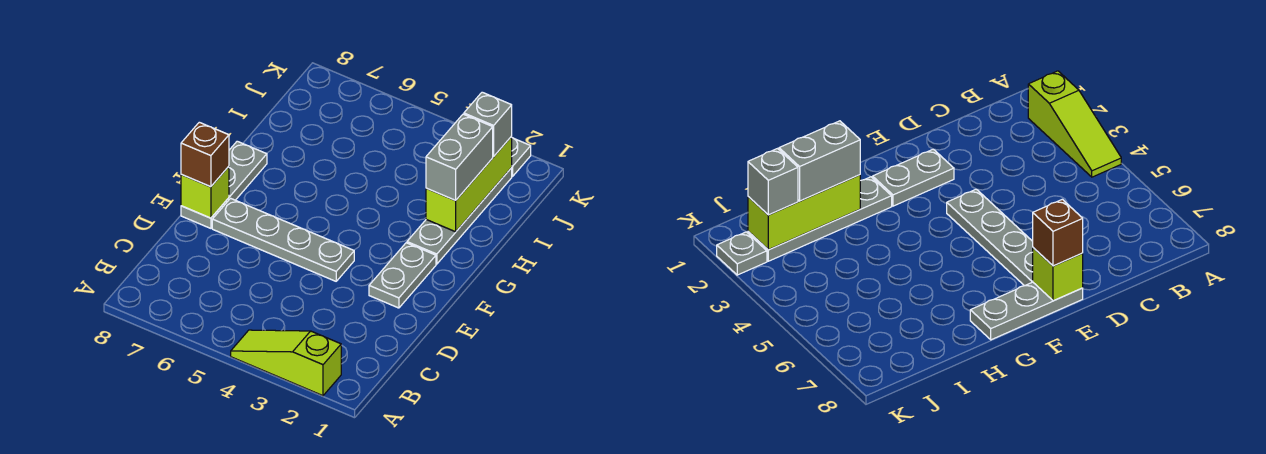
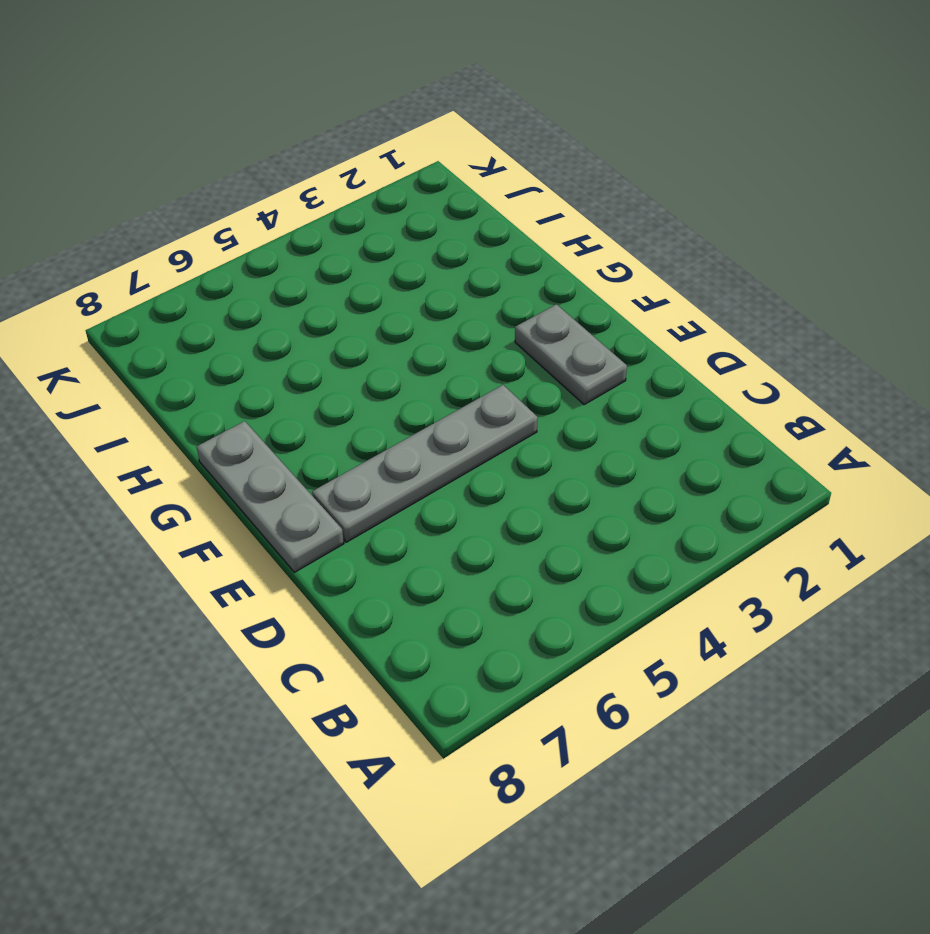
none -> lime 1x3 slope [231,330,341,396]
none -> grey 1x4 plate [407,168,512,264]

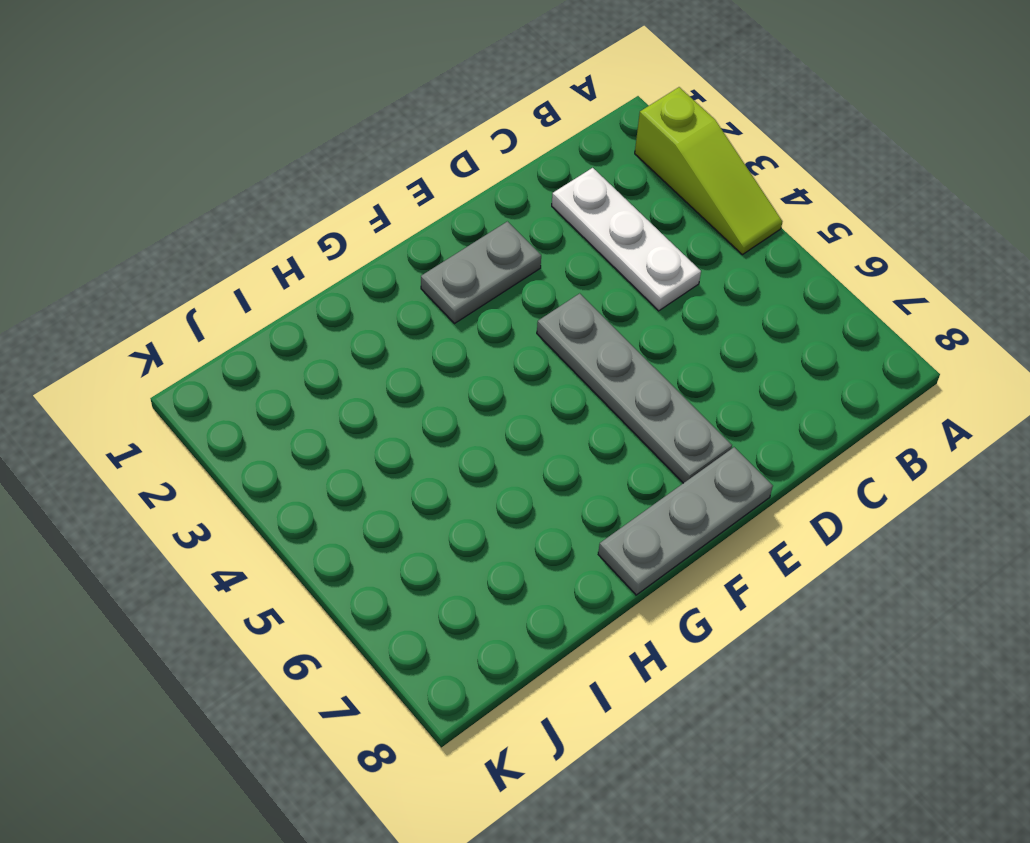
white 1x3 plate [552,168,701,311] -> none
none -> grey 1x4 plate [407,168,512,264]
none -> grey 1x1 plate [512,138,531,176]

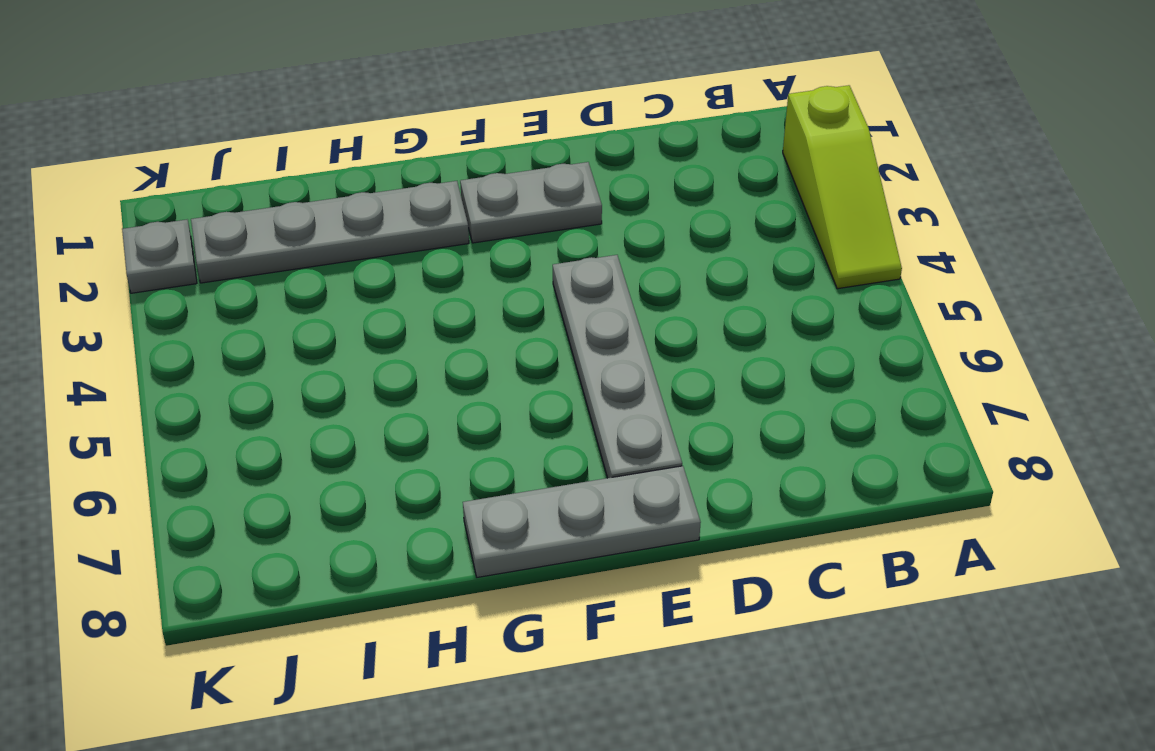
none -> lime 1x1 brick [181,166,229,218]
none -> lime 1x3 brick [426,136,512,232]

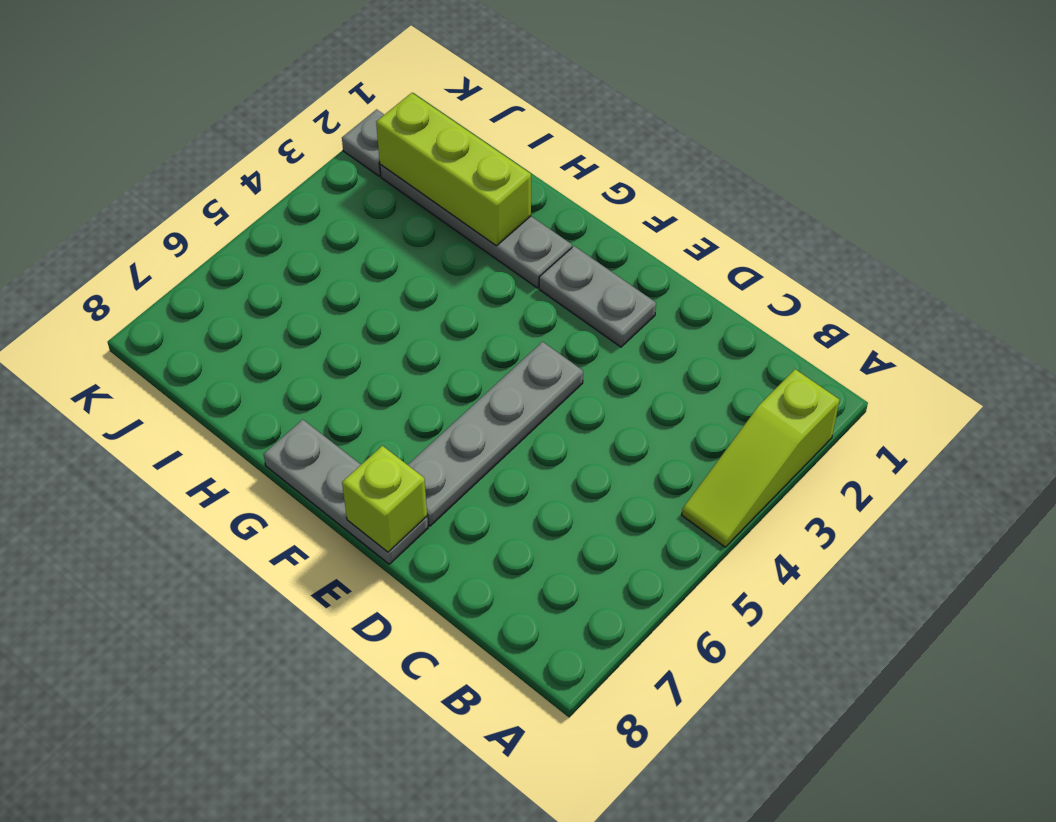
none -> brown 1x1 brick [181,122,229,187]
none -> grey 1x2 brick [426,114,493,200]

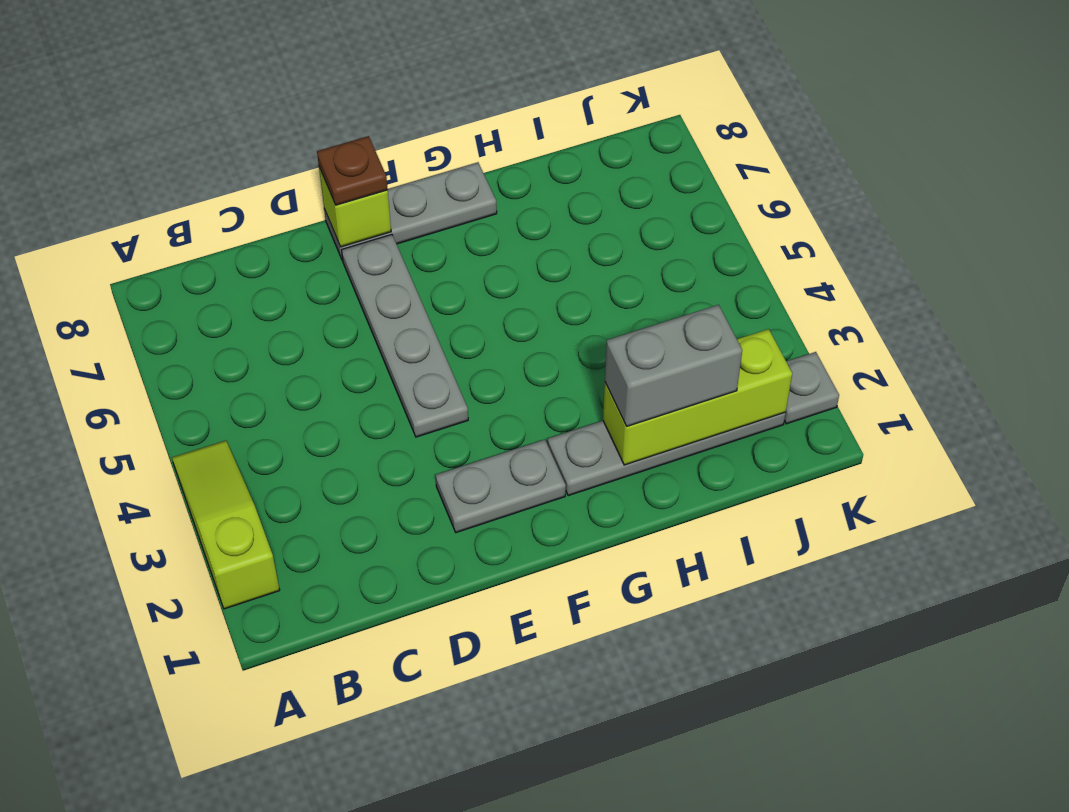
brown 1x1 plate [317,136,388,205] -> brown 1x1 brick [181,122,229,187]
none -> grey 1x1 brick [464,92,512,156]

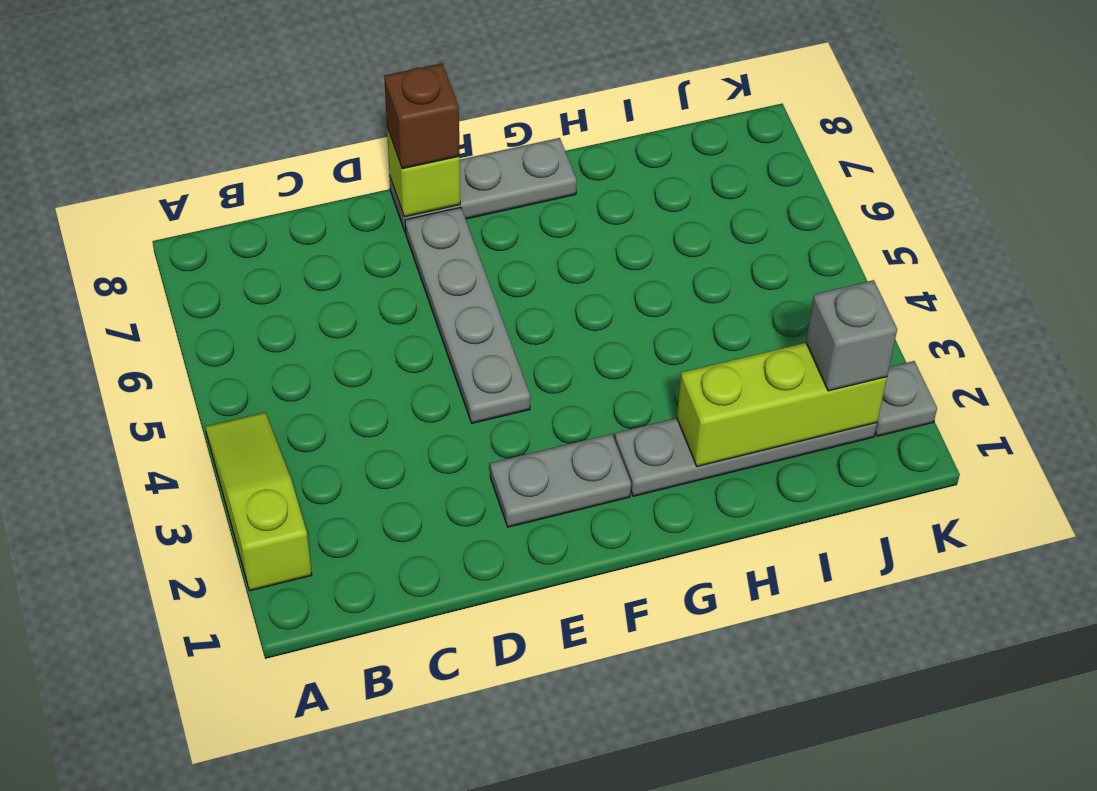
none -> grey 1x2 brick [426,114,493,200]

